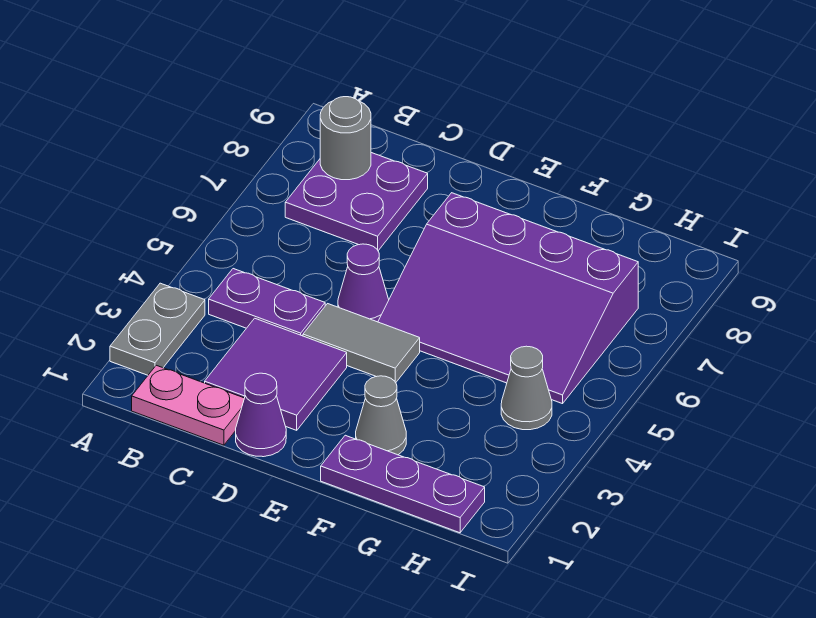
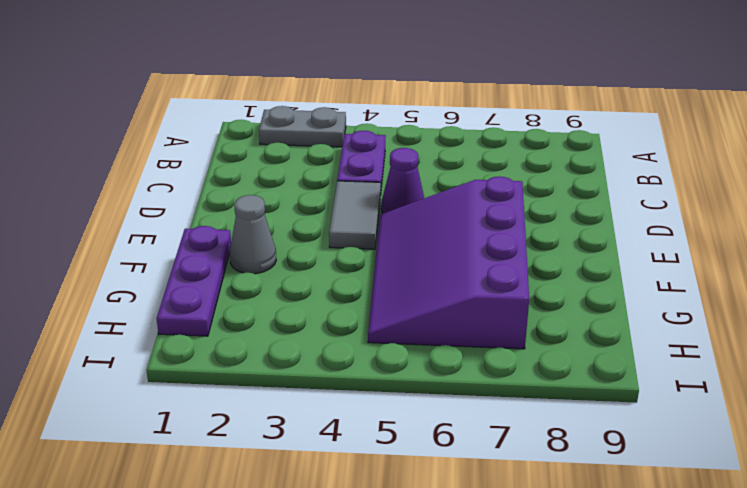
none -> pink 1x2 plate [132,365,244,445]
none -> purple 2x2 plate [285,153,428,251]
none -> purple 2x2 tile [205,318,347,430]

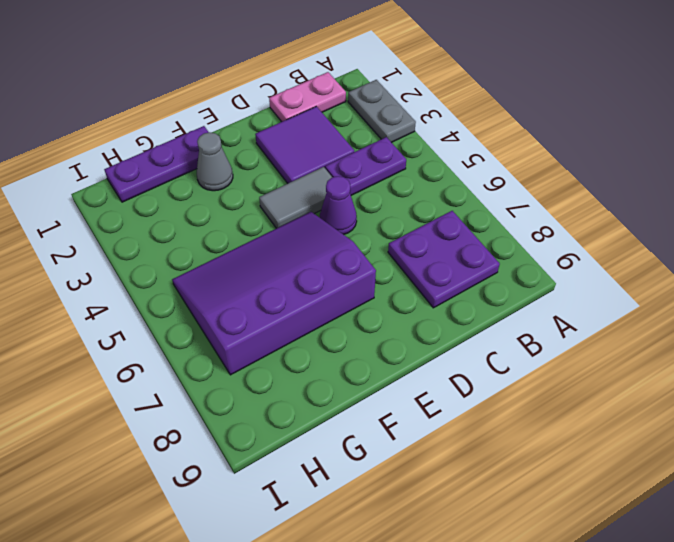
none -> purple 1x1 cone [236,373,286,457]
none -> grey 1x1 cone [501,346,552,430]
none -> grey 1x1 round brick [320,97,371,180]

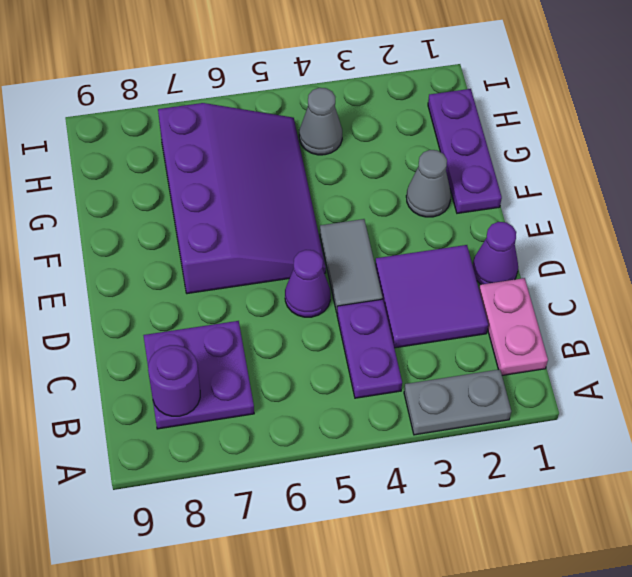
purple 1x1 round brick [148,345,200,416] -> grey 1x1 round brick [320,97,371,180]

